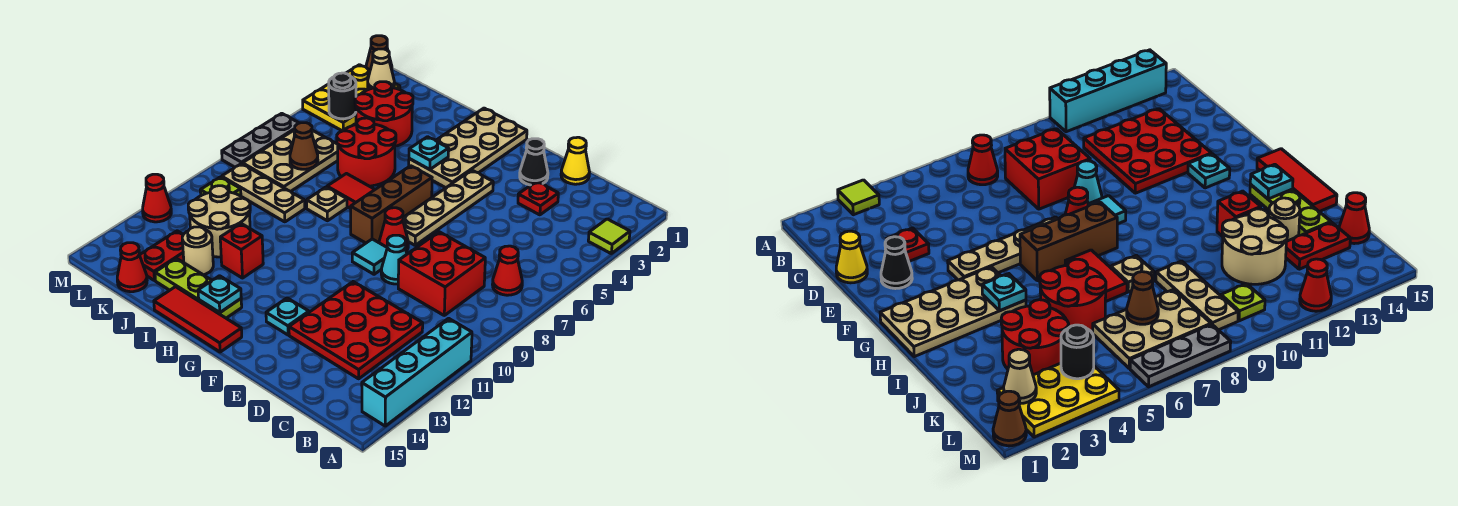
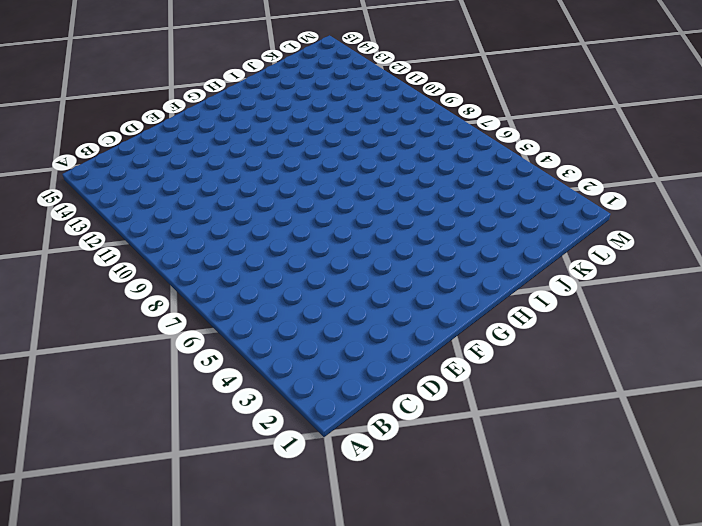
none -> lime 1x1 tile [588,219,630,253]
none -> cyan 1x4 brick [362,318,472,426]
none -> red 1x1 cone [493,246,522,295]
none -> red 2x2 brick [398,232,485,315]

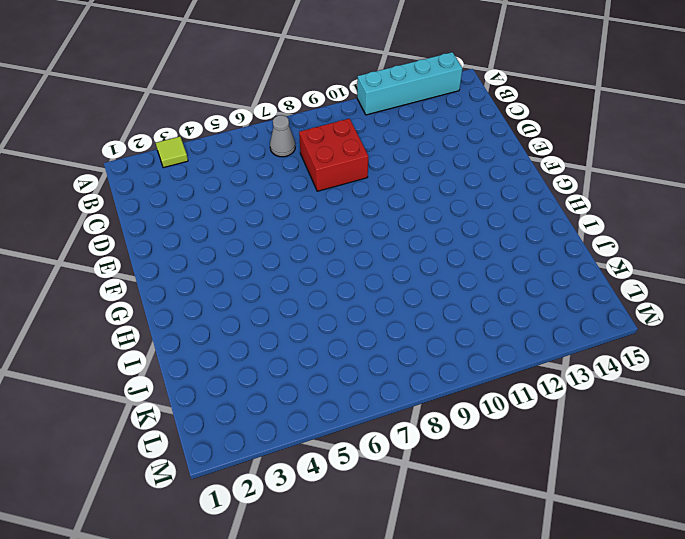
grey 1x1 cone [270,115,295,157] -> red 1x1 cone [493,246,522,295]
none -> red 3x3 plate [289,282,423,379]
none -> yellow 1x1 cone [561,137,589,184]
none -> red 1x1 plate [518,181,558,215]
none -> black 1x1 cone [520,139,548,185]

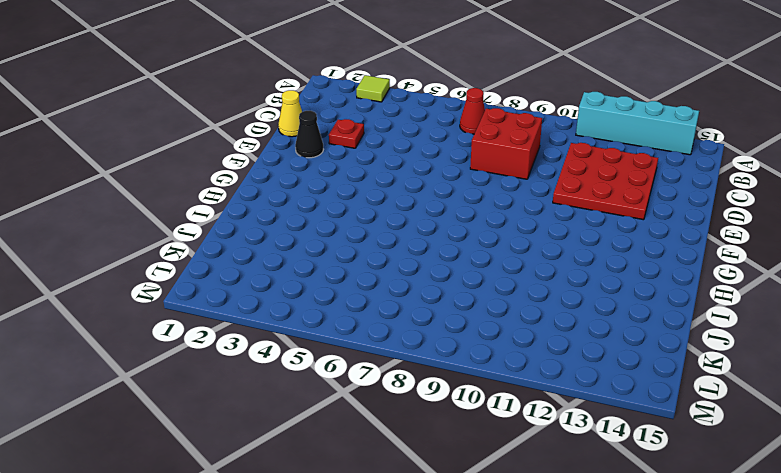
none -> cyan 1x1 cone [381,235,407,284]
none -> tan 1x4 plate [403,170,493,245]
none -> red 1x1 cone [379,208,408,251]
none -> cyan 1x1 tile [352,239,387,274]

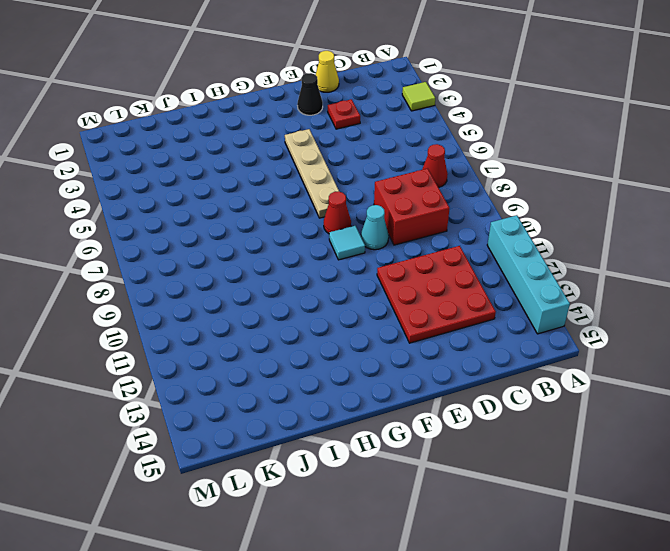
none -> cyan 1x1 plate [266,298,309,335]
none -> tan 2x4 plate [409,108,527,188]
none -> brown 1x3 brick [351,166,432,243]
none -> red 1x3 tile [154,287,242,352]

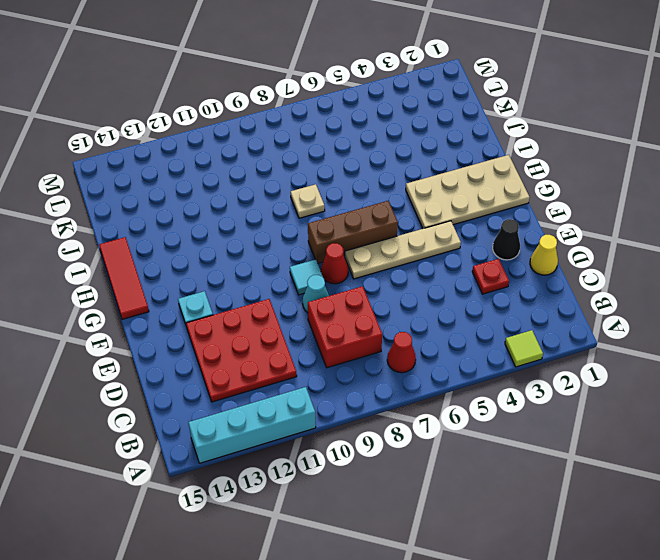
none -> red 1x2 tile [327,174,375,209]
none -> lime 1x3 plate [155,258,242,318]
none -> red 2x2 round brick [337,118,396,186]
none -> red 1x1 brick [220,224,263,278]

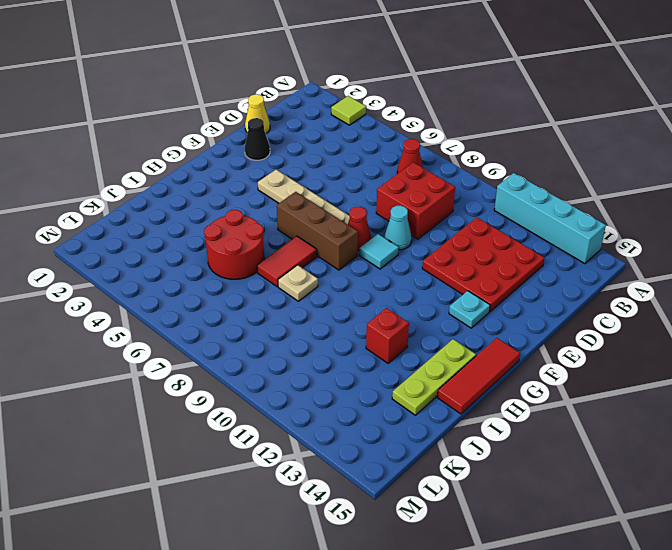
none -> red 1x1 plate [518,181,558,215]
none -> tan 2x4 plate [409,108,527,188]
none -> red 2x2 round brick [355,82,413,146]
none -> tan 1x3 plate [222,164,305,222]

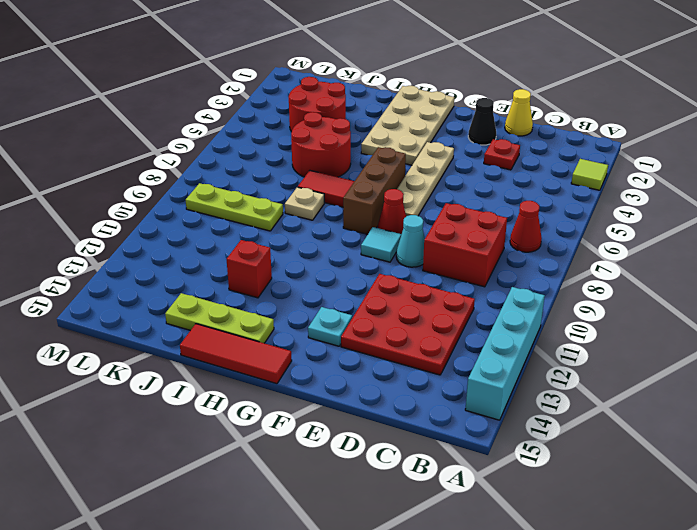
lime 1x3 plate [186,183,283,231] -> tan 1x3 plate [222,164,305,222]
none -> tan 2x2 round brick [188,186,250,257]
none -> tan 1x1 round brick [182,227,213,275]
none -> tan 2x3 plate [243,130,338,191]
none -> red 1x2 plate [140,231,184,281]

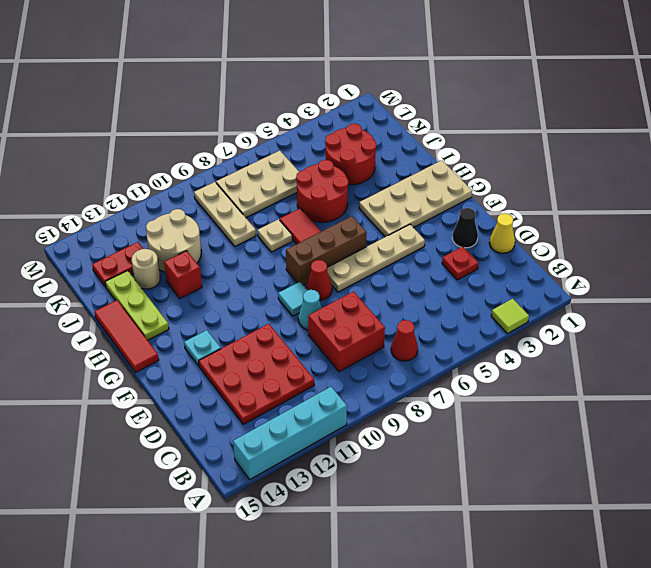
none -> red 1x1 cone [117,243,147,292]
none -> yellow 2x3 plate [303,65,400,131]
none -> lime 1x1 plate [200,177,241,196]
none -> brown 1x1 cone [366,36,392,70]

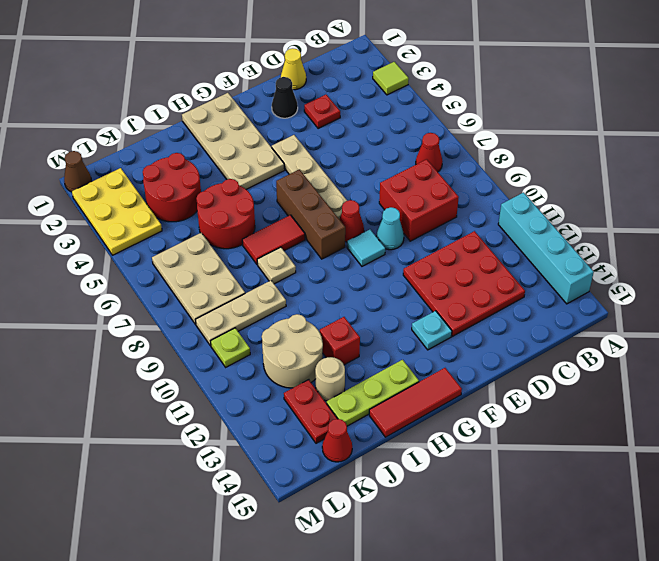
none -> grey 1x3 plate [222,113,299,167]
none -> red 1x1 cone [143,174,171,222]
none -> cyan 1x1 plate [409,137,449,170]
none -> cyan 1x1 plate [198,276,241,312]

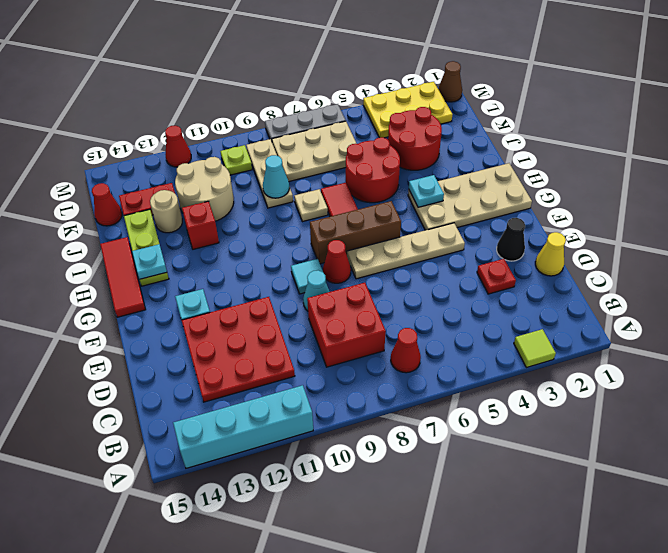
cyan 1x1 cone [263,155,289,198] -> none
none -> brown 1x1 cone [290,123,318,169]
none -> tan 1x1 cone [368,49,394,89]
none -> black 1x1 round brick [329,73,356,119]

